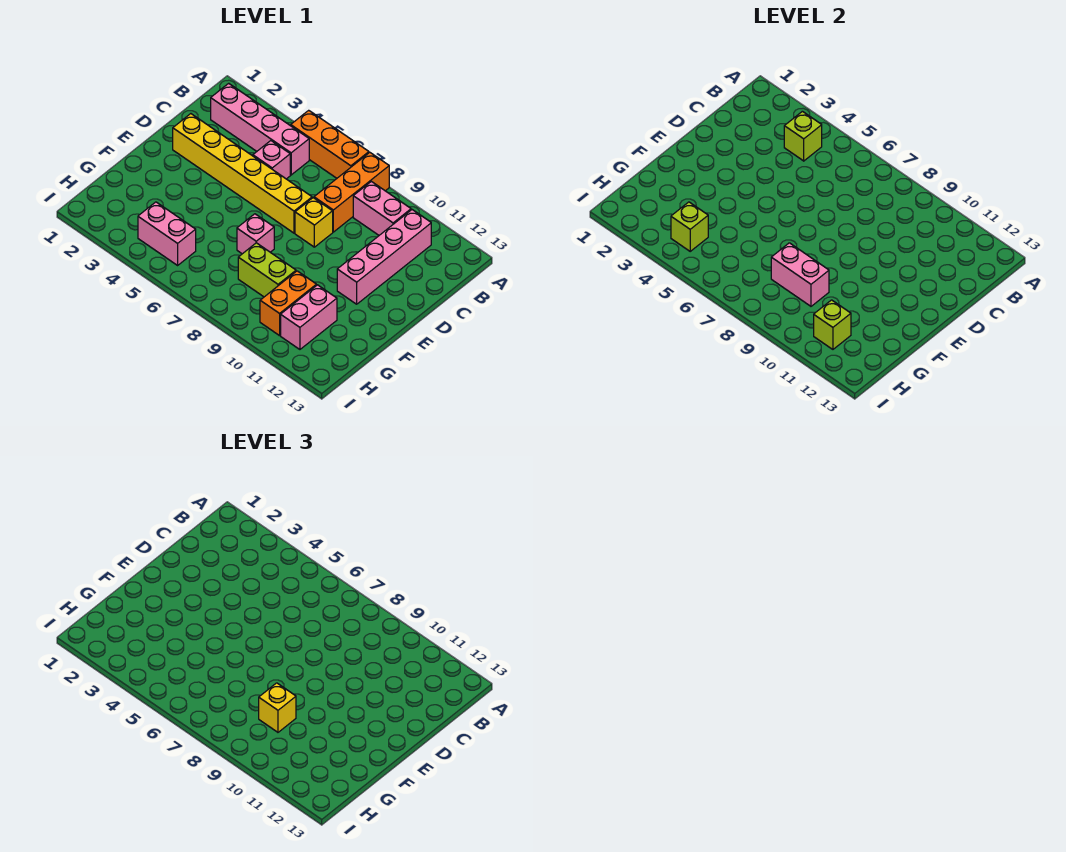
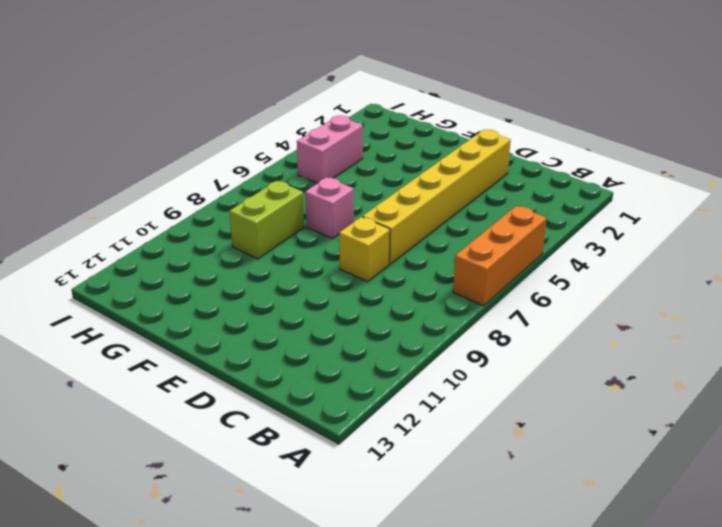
none -> orange 1x3 brick [314,153,389,232]
none -> pink 1x4 brick [211,83,309,175]
none -> pink 1x2 brick [353,181,411,235]

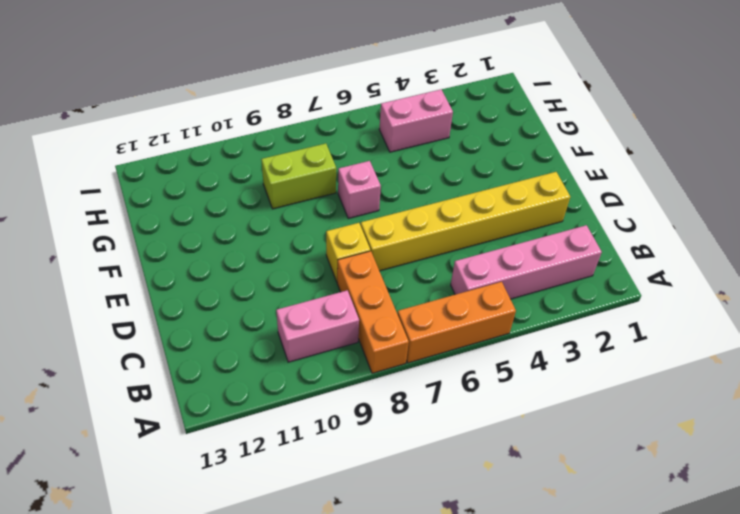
none -> pink 1x4 brick [337,210,431,304]
none -> pink 1x1 brick [253,141,290,179]
none -> orange 1x2 brick [260,271,316,336]

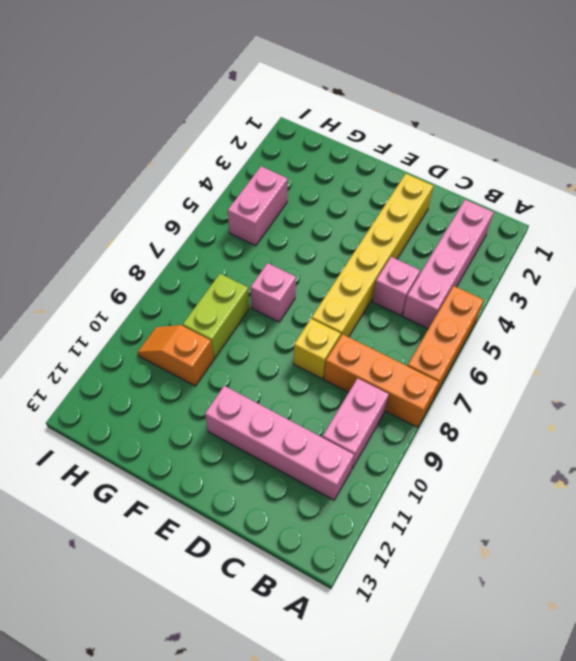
orange 1x2 slope [137,325,213,386] -> orange 1x2 brick [260,271,316,336]
none -> pink 1x2 brick [281,285,337,349]
none -> lime 1x1 brick [784,111,822,161]
none -> pink 1x2 brick [771,243,829,306]

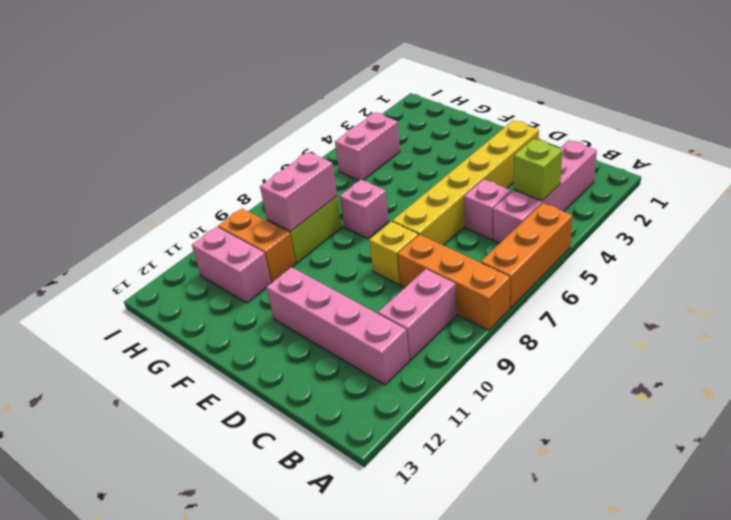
none -> lime 1x1 brick [671,202,708,251]
none -> lime 1x1 brick [814,300,851,349]
none -> yellow 1x1 brick [259,683,296,732]

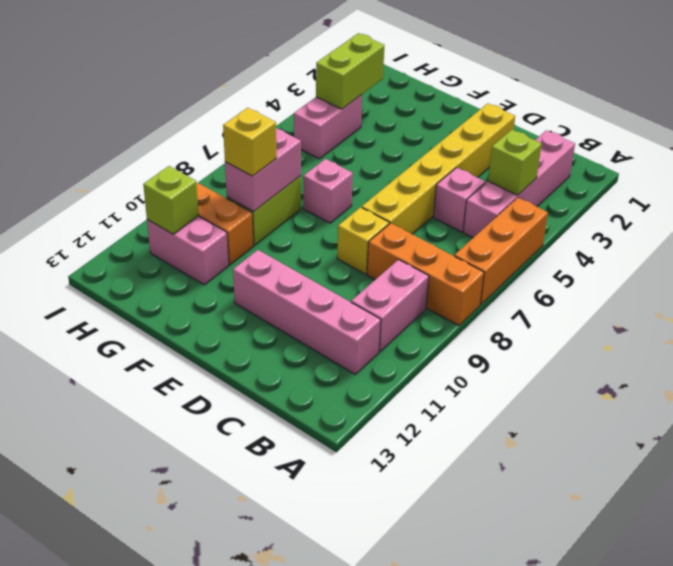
lime 1x2 brick [316,33,384,109] -> lime 1x1 brick [671,202,708,251]

